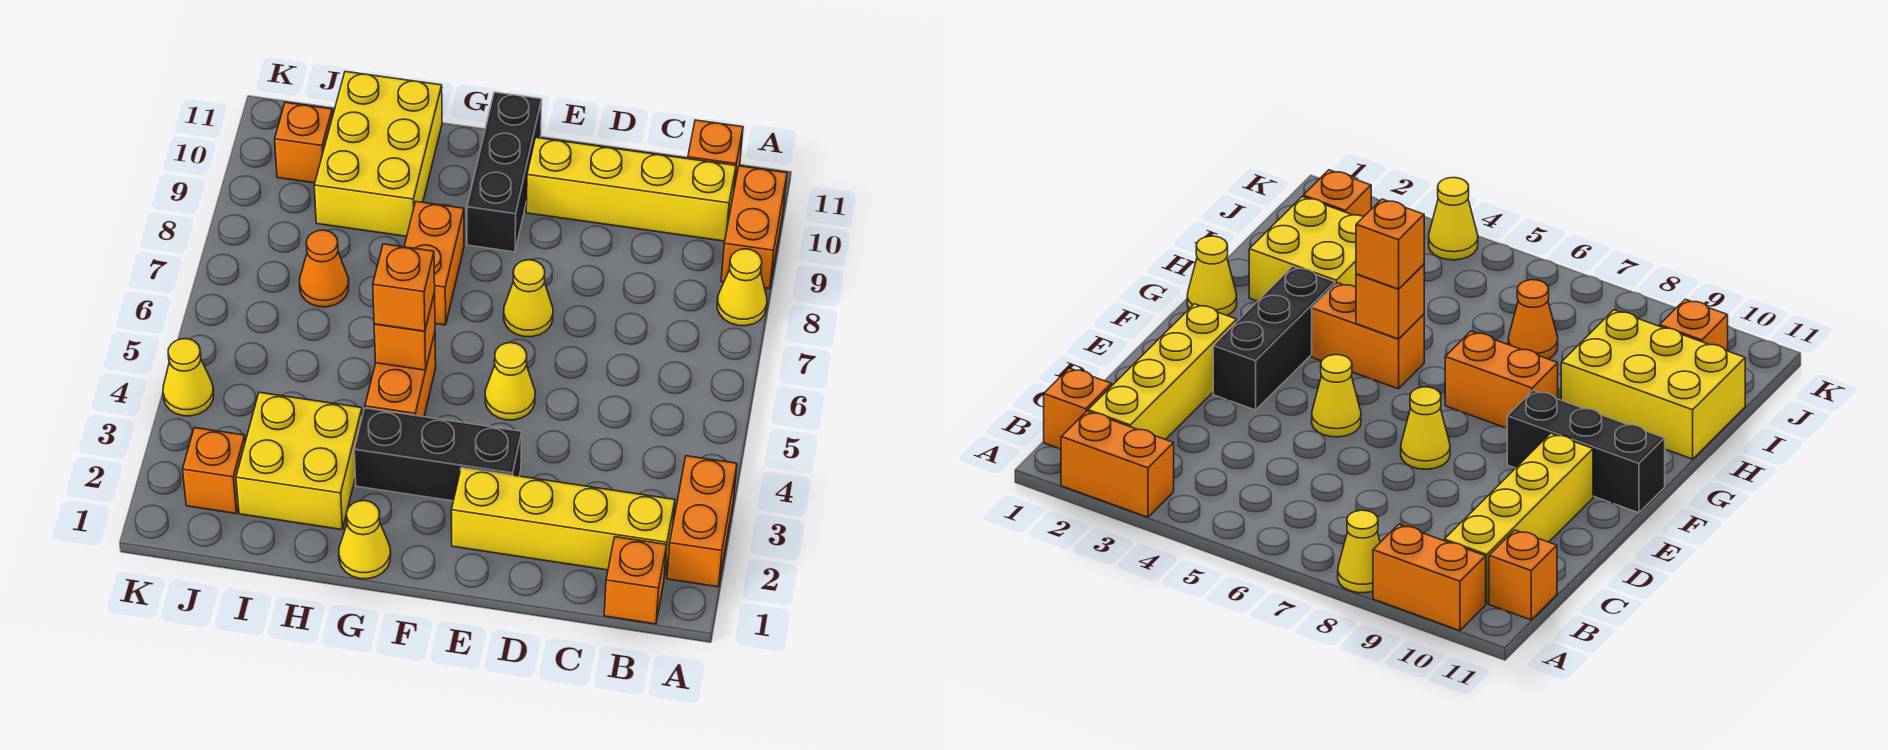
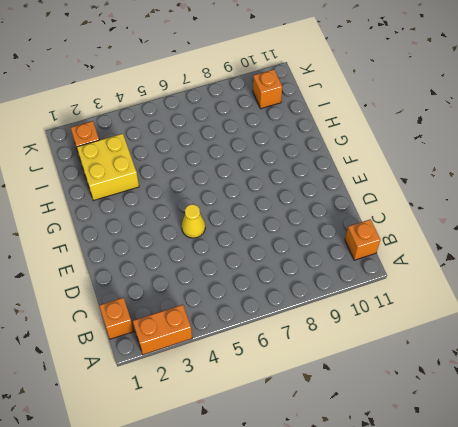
none -> yellow 1x1 cone [717,249,767,326]
none -> orange 1x2 brick [721,166,787,289]
none -> yellow 1x4 brick [451,468,675,577]

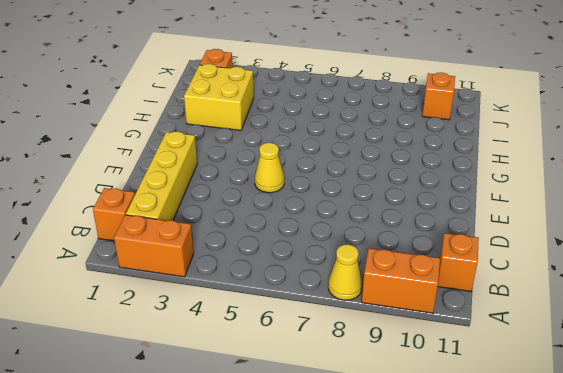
none -> yellow 1x4 brick [526,138,736,241]
none -> black 1x3 brick [354,408,522,501]
none -> yellow 1x1 cone [504,260,553,337]

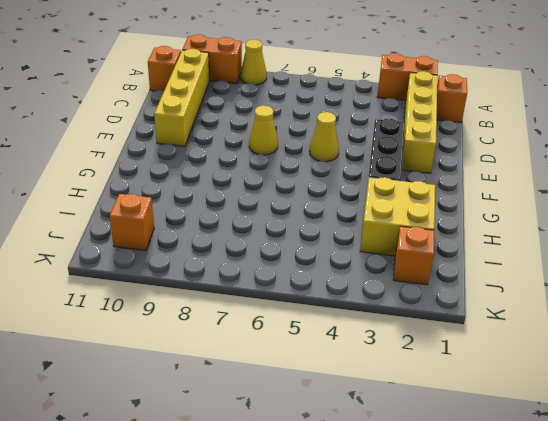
none -> black 1x3 brick [467,92,542,252]
none -> yellow 1x1 cone [339,501,391,579]
none -> orange 1x2 brick [365,333,436,417]

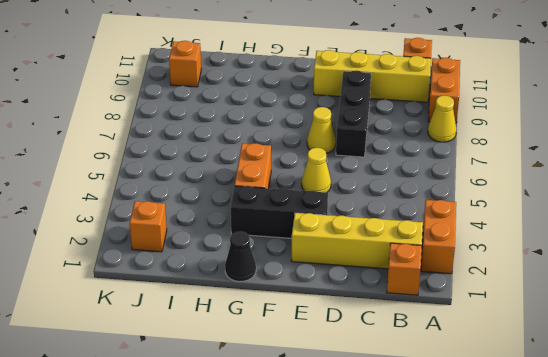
black 1x3 brick [336,70,371,157] -> black 1x3 brick moved to [467,92,542,252]
black 1x1 cone [225,231,256,282] -> yellow 1x1 cone [339,501,391,579]
none -> orange 1x2 brick [404,202,464,325]
none -> yellow 2x2 brick [236,392,362,530]
none -> yellow 2x3 brick [314,72,442,236]

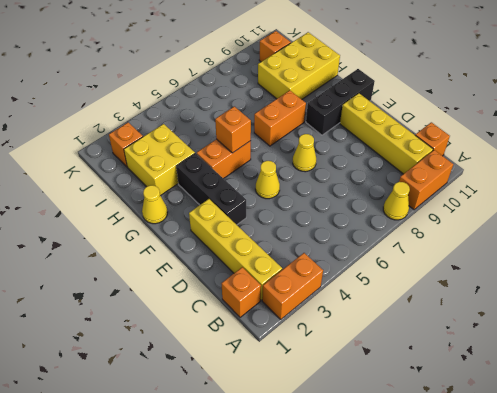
none -> orange 1x1 cone [300,230,349,307]
none -> yellow 1x1 cone [163,339,214,416]
none -> orange 1x1 brick [373,244,435,331]

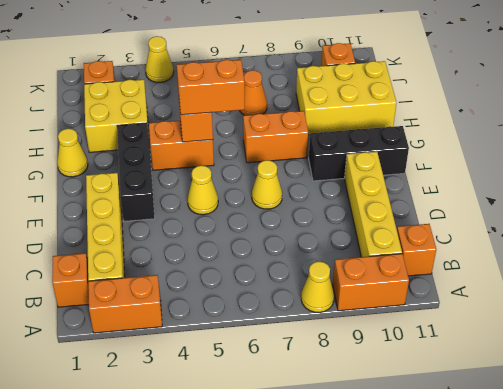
orange 1x2 brick [177,60,245,115] -> orange 1x1 brick [373,244,435,331]

